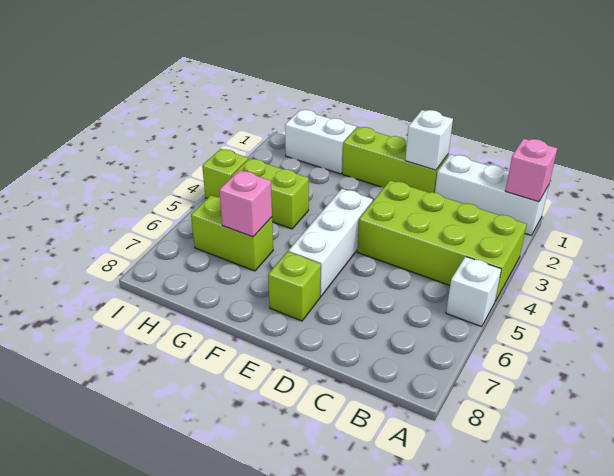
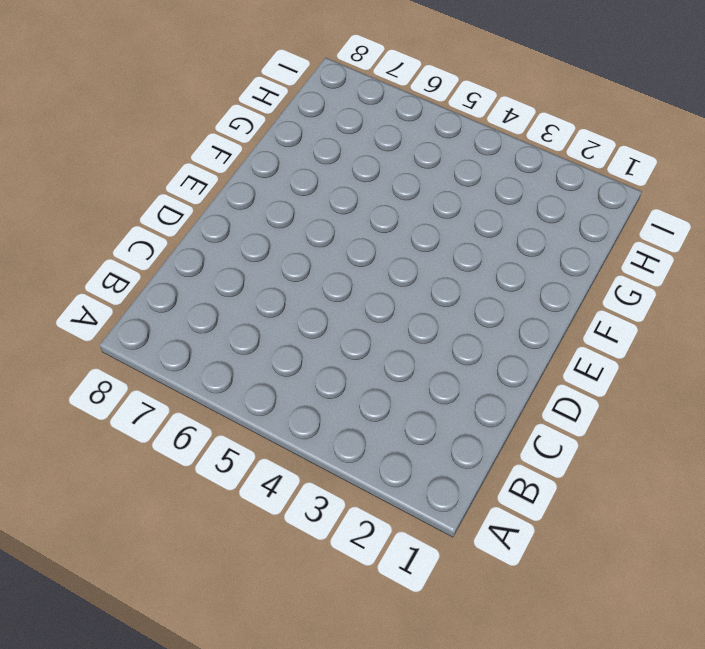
none -> white 1x3 brick [435,154,549,235]
none -> lime 2x4 brick [357,180,527,301]
none -> white 1x1 brick [446,257,501,327]

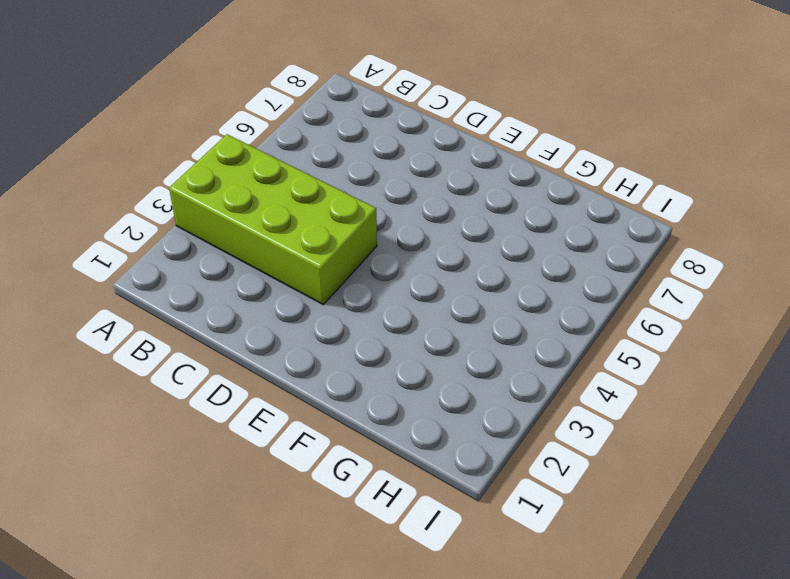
none -> white 1x3 brick [435,154,549,235]
none -> white 1x1 brick [446,257,501,327]
none -> lime 1x3 brick [342,127,448,193]

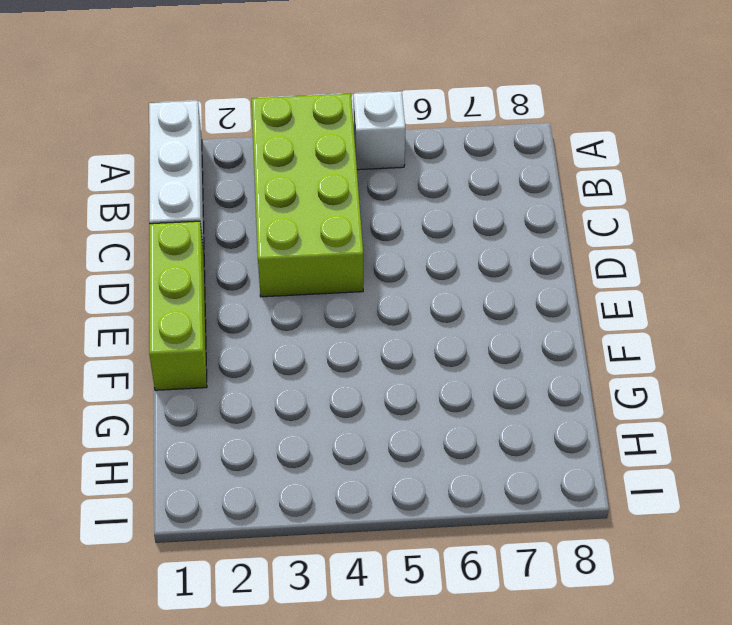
none -> white 1x3 brick [289,189,373,296]
none -> lime 1x1 brick [268,252,321,321]
none -> white 1x2 brick [285,110,356,174]

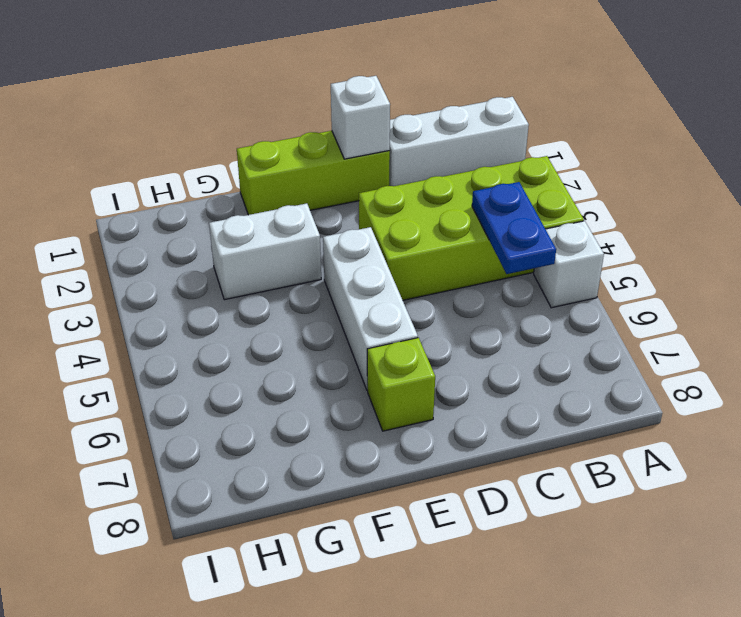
blue 1x2 plate [472,182,556,274] -> none
white 1x2 brick [209,203,321,300] -> white 1x2 brick moved to [285,110,356,174]
none -> lime 1x2 brick [232,158,309,229]
none -> lime 1x2 brick [191,195,273,271]
none -> lime 1x1 brick [202,149,248,198]

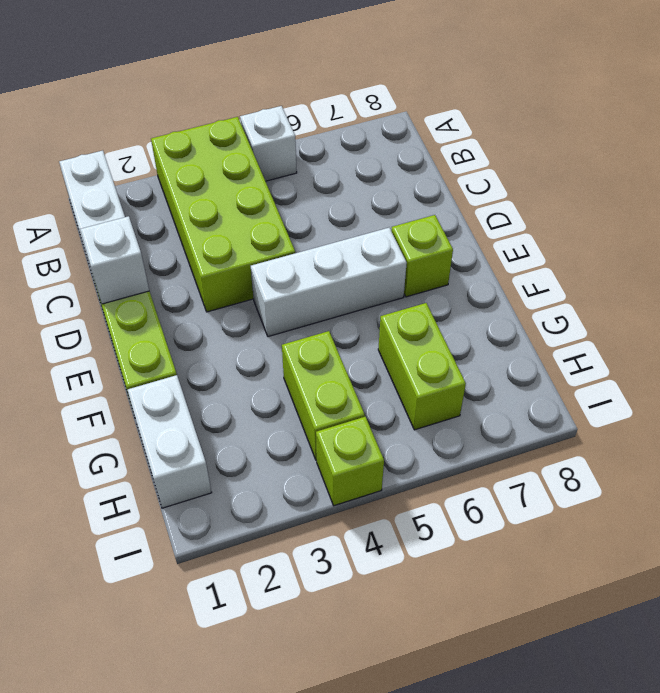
none -> pink 1x1 brick [505,138,557,202]
none -> pink 1x1 brick [219,170,272,237]

